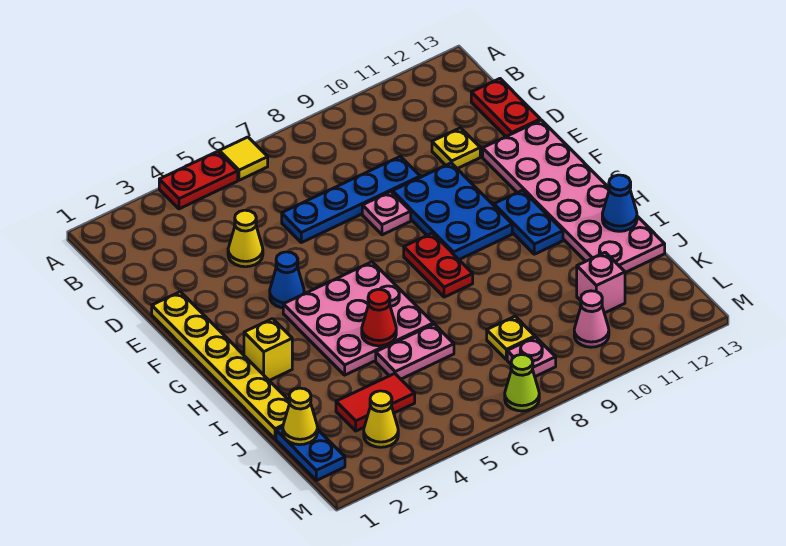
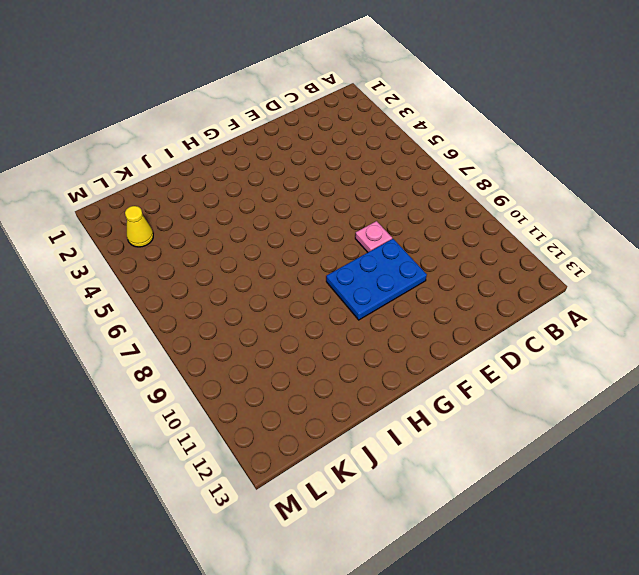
none -> red 1x2 plate [159,151,238,209]
none -> yellow 1x1 tile [219,137,268,180]
none -> red 1x2 plate [471,79,540,137]

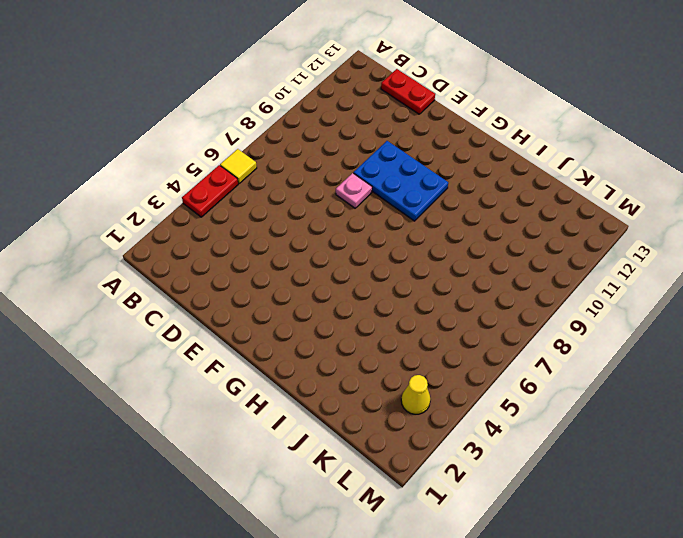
none -> yellow 1x1 cone [228,210,263,267]
none -> blue 1x4 plate [282,156,420,243]
none -> yellow 1x1 plate [432,128,480,169]

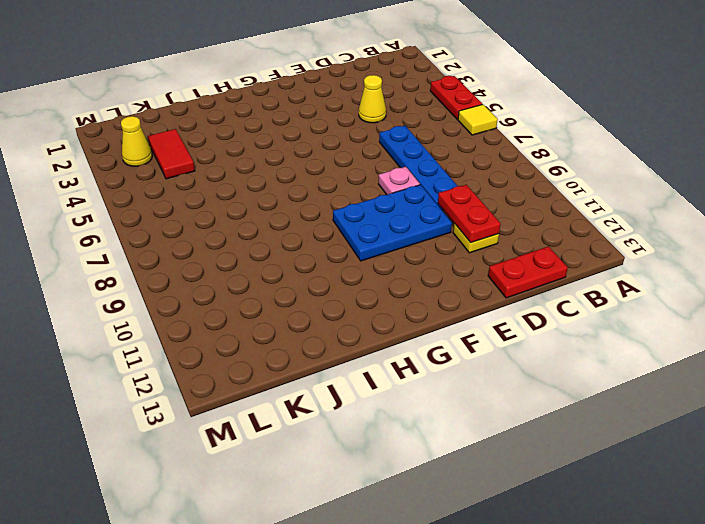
red 1x2 plate [438,185,501,243] -> red 1x2 plate turned to [404,233,473,297]
none -> yellow 1x6 plate [152,292,290,439]
none -> pink 2x6 plate [483,120,665,272]
none -> blue 1x1 cone [270,252,304,308]

